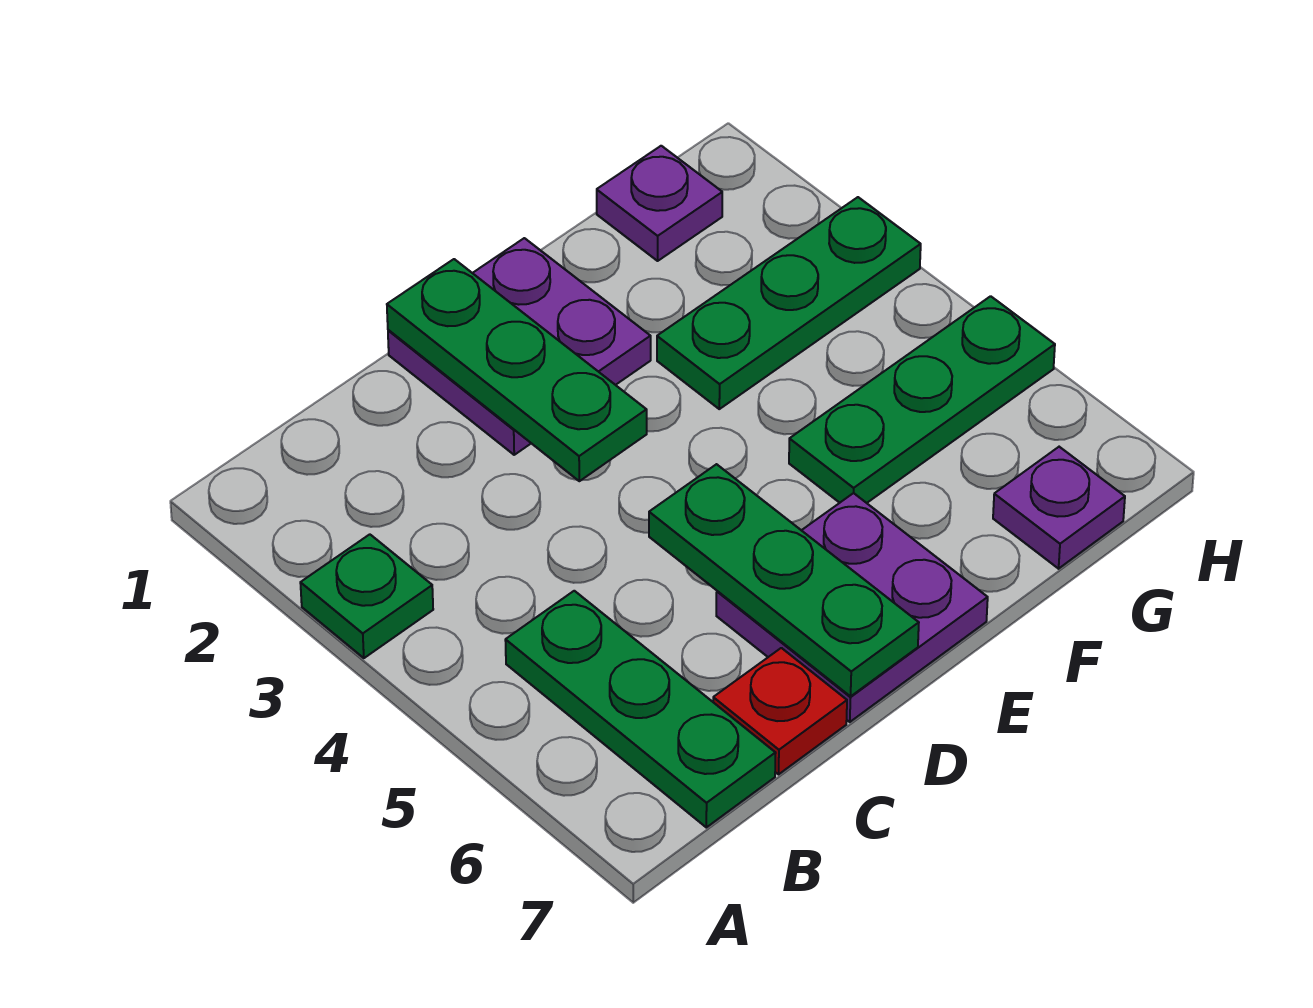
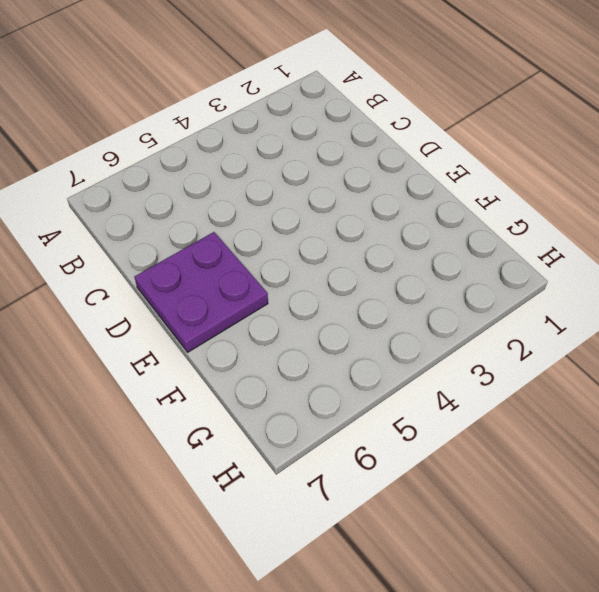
none -> green 1x1 plate [300,534,433,658]
none -> green 1x3 plate [505,591,776,827]

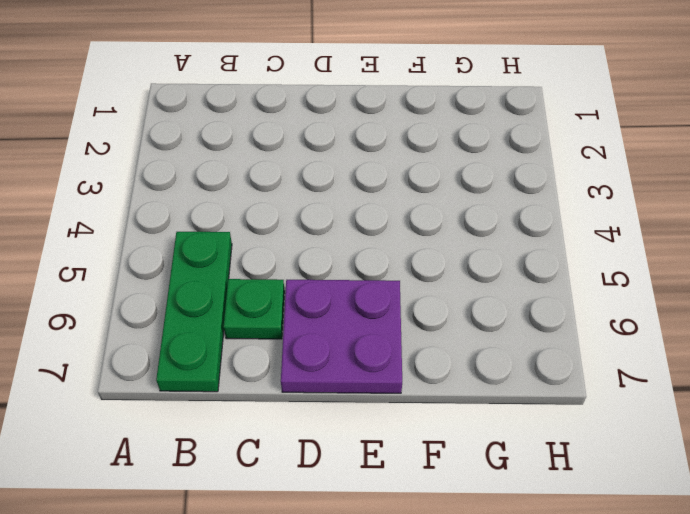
green 1x1 plate [224,279,285,339] -> green 1x1 plate moved to [300,534,433,658]
none -> red 1x1 plate [713,648,847,774]
none -> purple 2x2 plate [388,238,651,455]

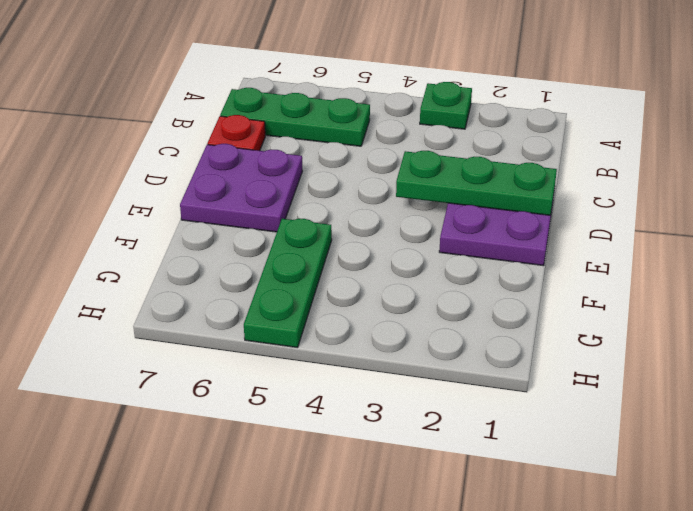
none -> green 1x3 plate [657,197,921,409]
none -> purple 1x1 plate [597,146,722,261]

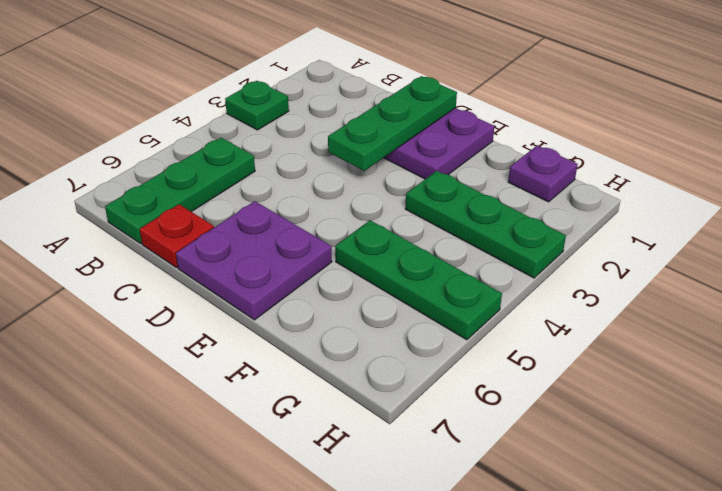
none -> purple 1x1 plate [993,447,1125,569]
none -> green 1x3 plate [649,464,919,696]

